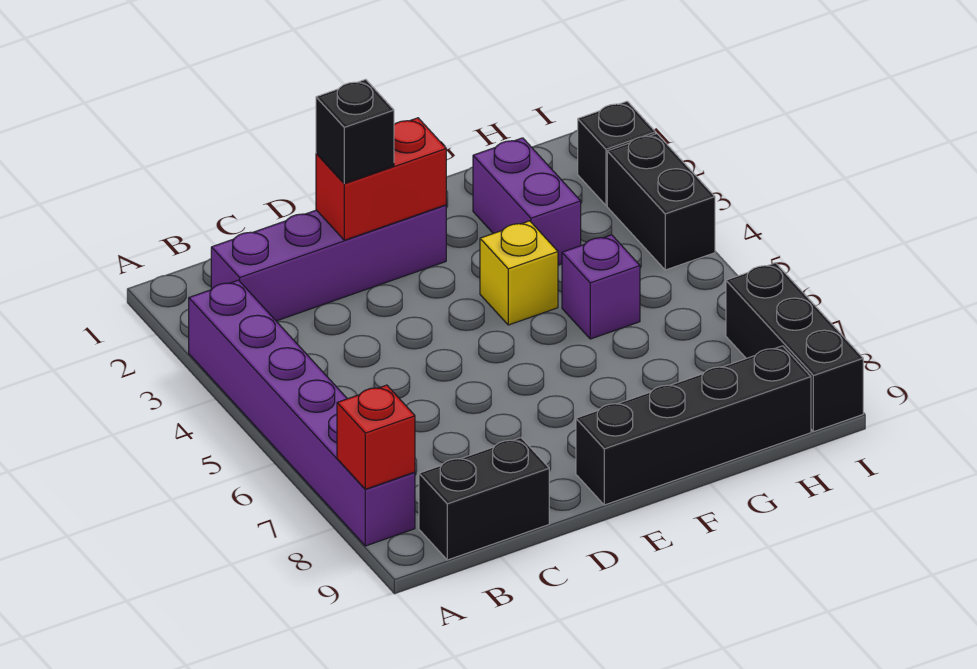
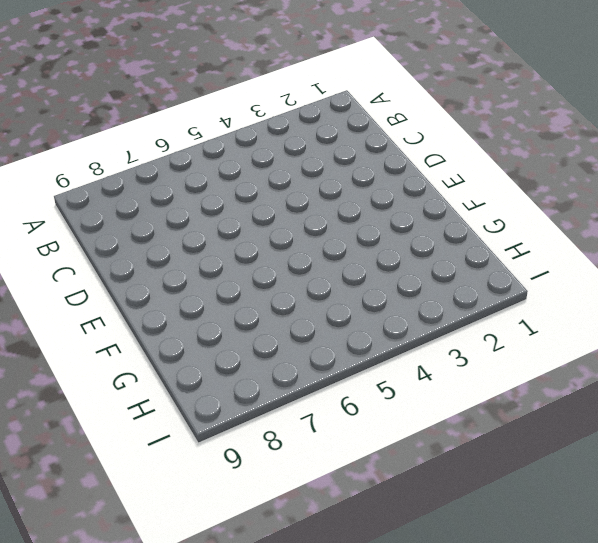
none -> purple 1x6 brick [189,280,415,546]
none -> purple 1x4 brick [211,205,446,321]
none -> black 1x2 brick [419,438,549,560]

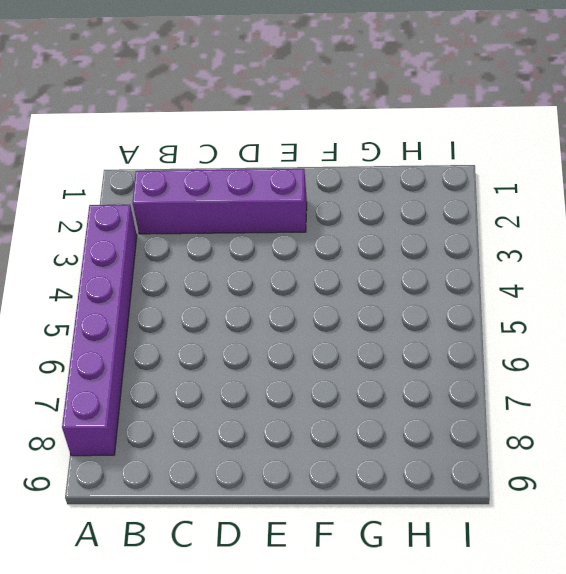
none -> black 1x2 brick [419,438,549,560]
none -> black 1x4 brick [576,346,811,505]
none -> yellow 1x1 brick [480,221,558,325]

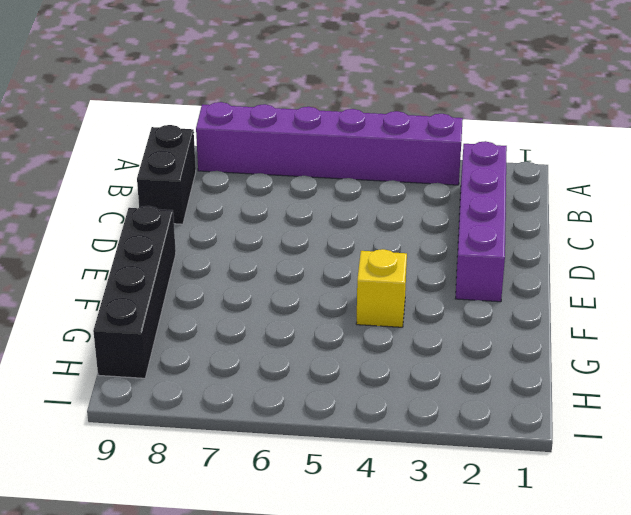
none -> purple 1x2 brick [473,138,581,265]
none -> purple 1x1 brick [562,235,640,339]
none -> black 1x1 brick [578,101,656,205]

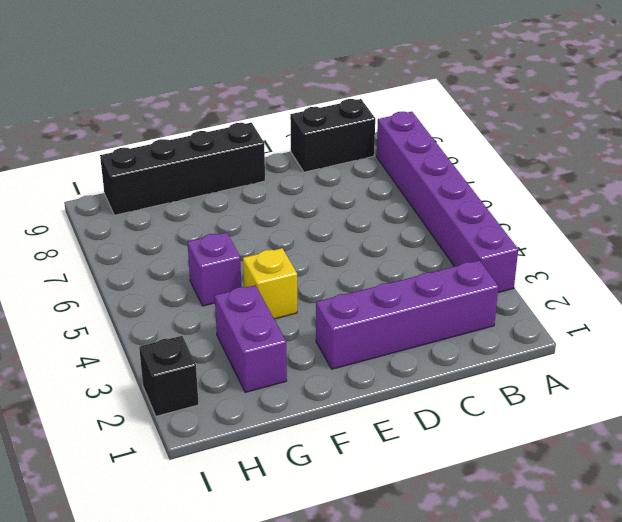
none -> black 1x2 brick [607,134,715,270]
none -> black 1x3 brick [726,263,863,432]
none -> red 1x1 brick [337,385,415,489]

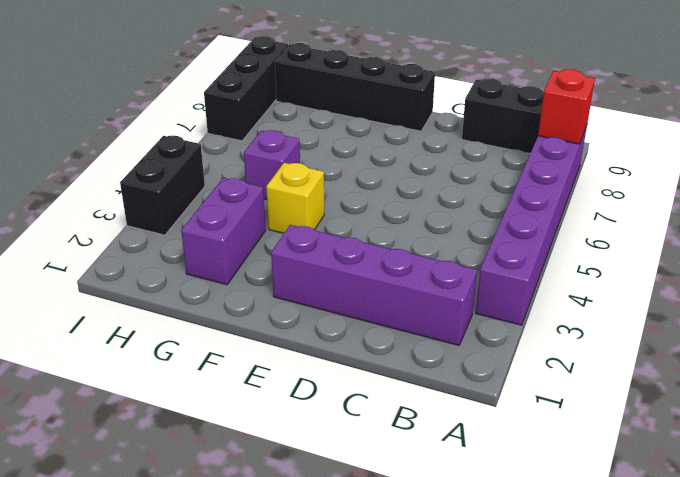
none -> black 1x1 brick [578,101,656,205]
none -> red 1x2 brick [316,118,446,240]
none -> black 1x1 brick [316,79,394,184]

